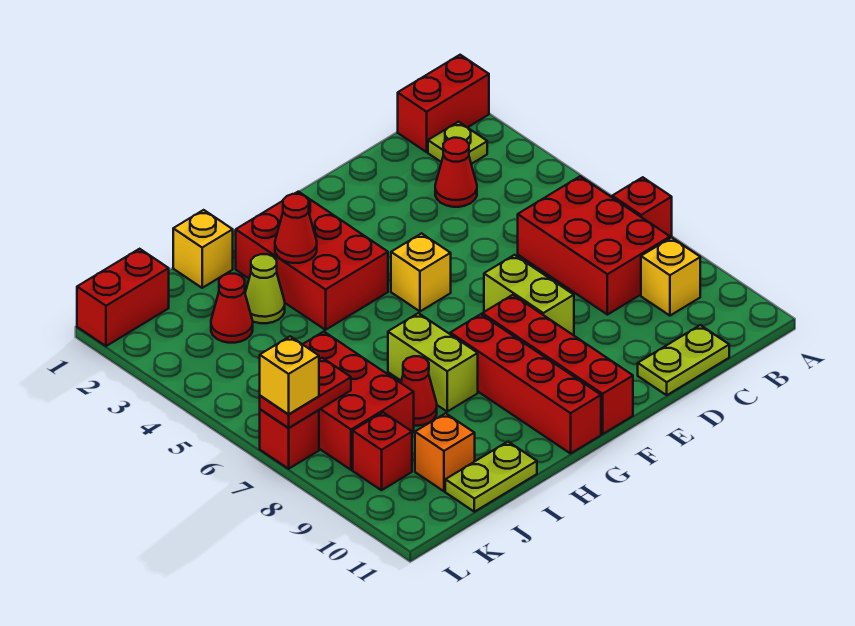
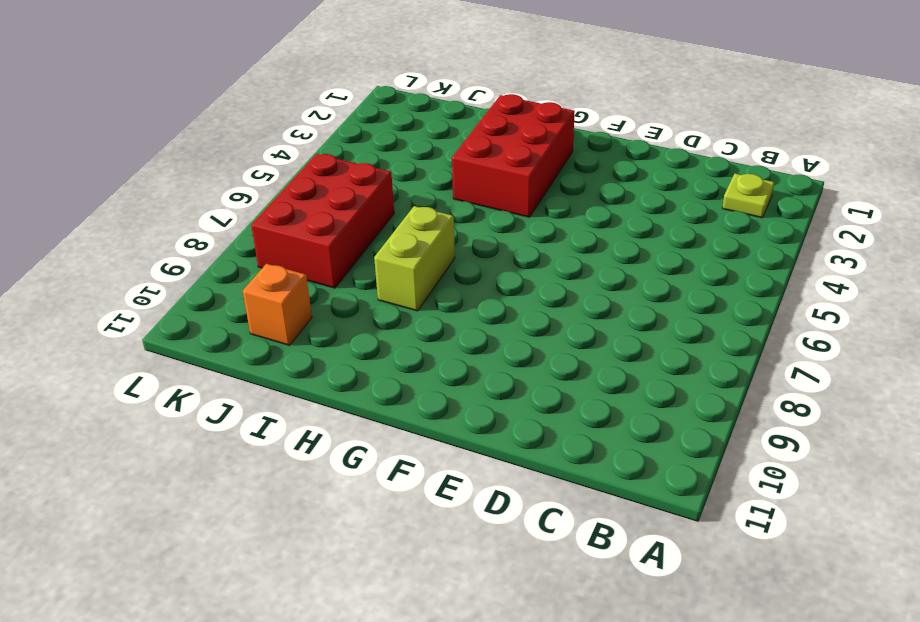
none -> red 1x2 brick [398,55,489,152]
none -> red 1x1 brick [612,177,672,238]
none -> red 2x3 brick [518,176,670,315]

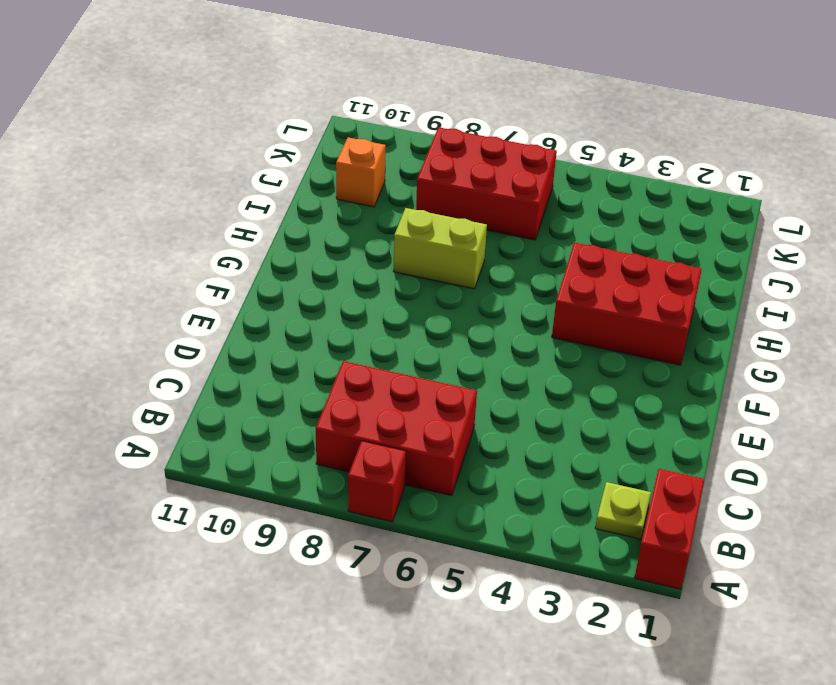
none -> yellow 1x1 brick [641,237,700,316]
none -> red 1x1 cone [435,138,477,207]
none -> lime 1x2 plate [638,325,729,395]

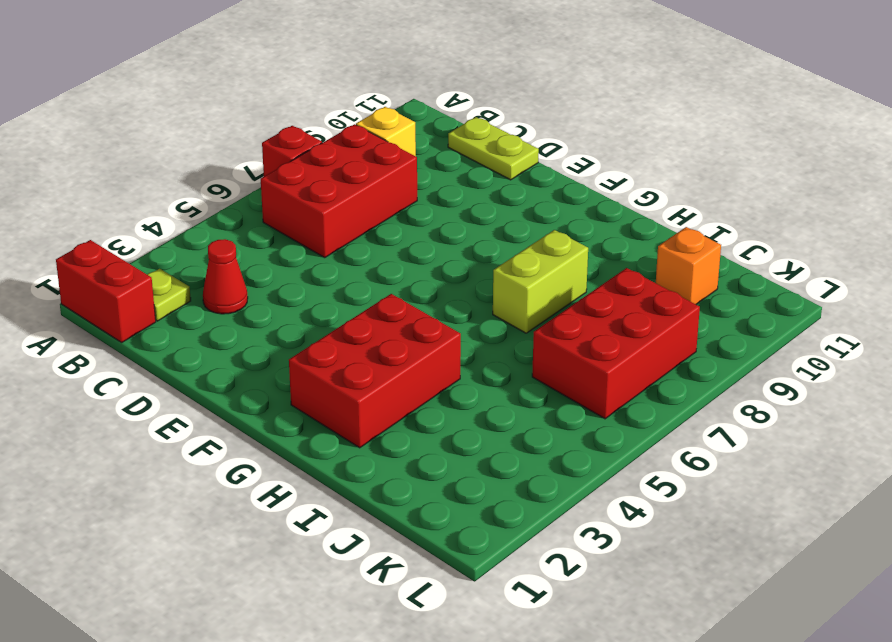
none -> lime 1x2 brick [484,255,574,335]
none -> yellow 1x1 brick [391,233,451,311]
none -> red 1x4 brick [482,295,633,434]

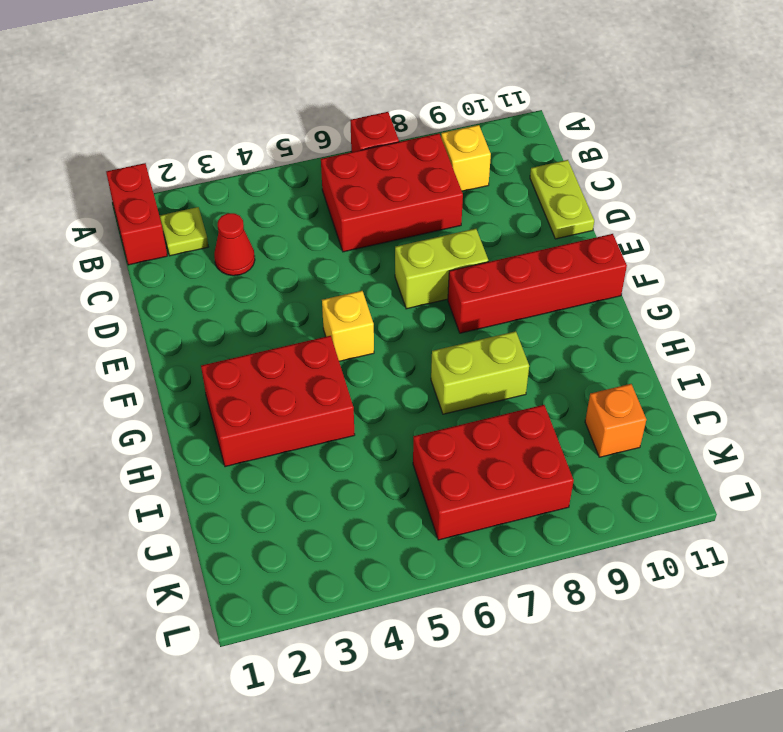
none -> red 1x4 brick [450,314,601,453]
none -> yellow 1x1 brick [173,210,233,288]
none -> lime 1x1 cone [245,254,285,323]

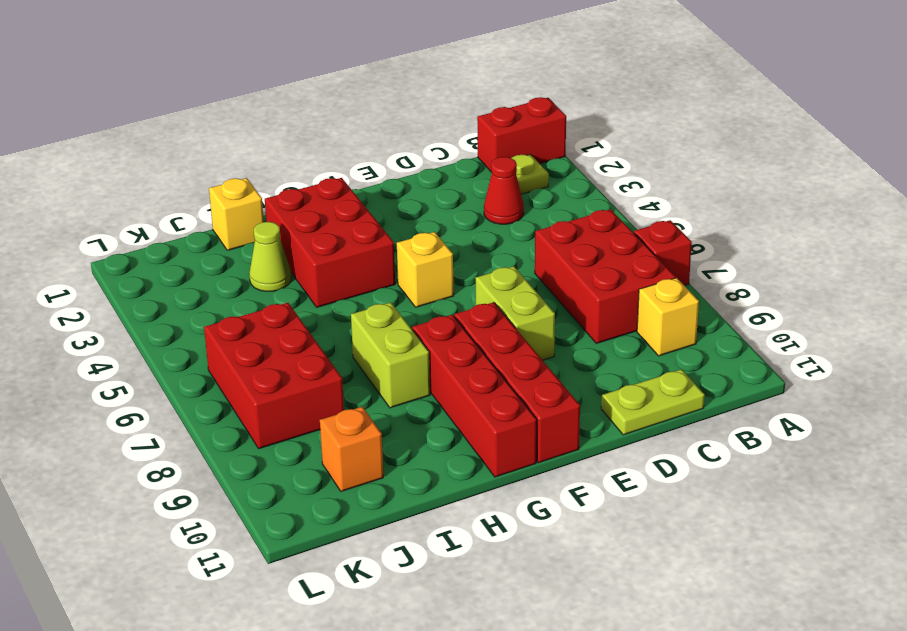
none -> red 1x1 cone [401,356,437,426]
none -> lime 1x2 plate [445,442,537,512]
none -> red 1x1 cone [211,274,253,343]

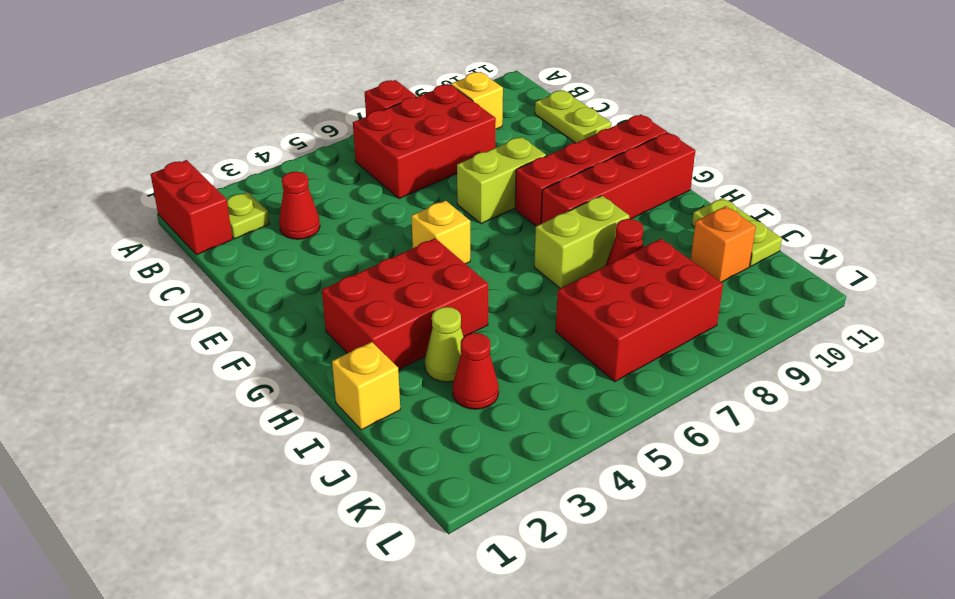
none -> red 1x2 brick [77,249,169,346]
none -> red 1x1 brick [353,412,412,490]
none -> red 1x1 brick [260,409,319,469]

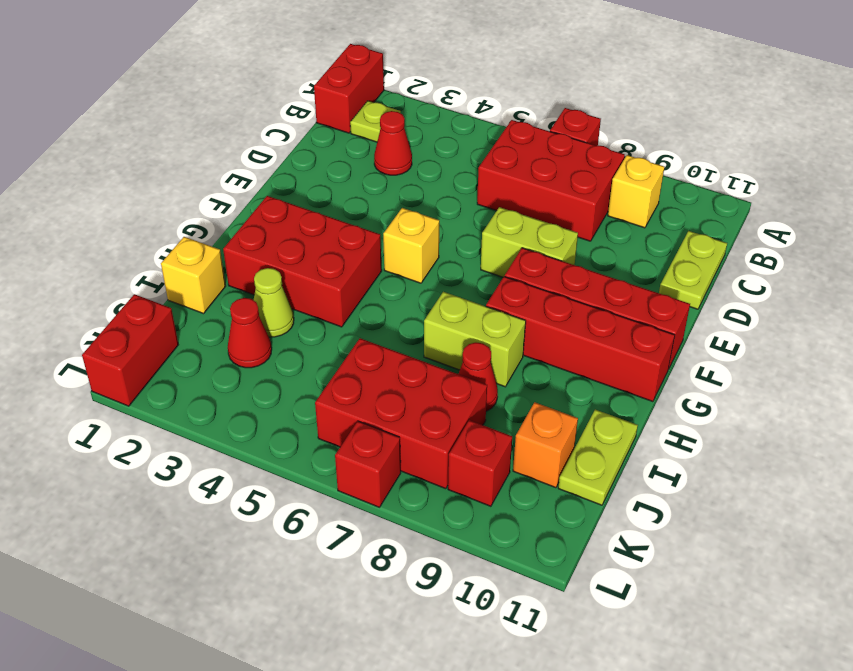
none -> red 1x1 cone [275,194,317,263]
none -> red 1x2 plate [260,358,351,428]
none -> yellow 1x1 brick [260,336,319,414]

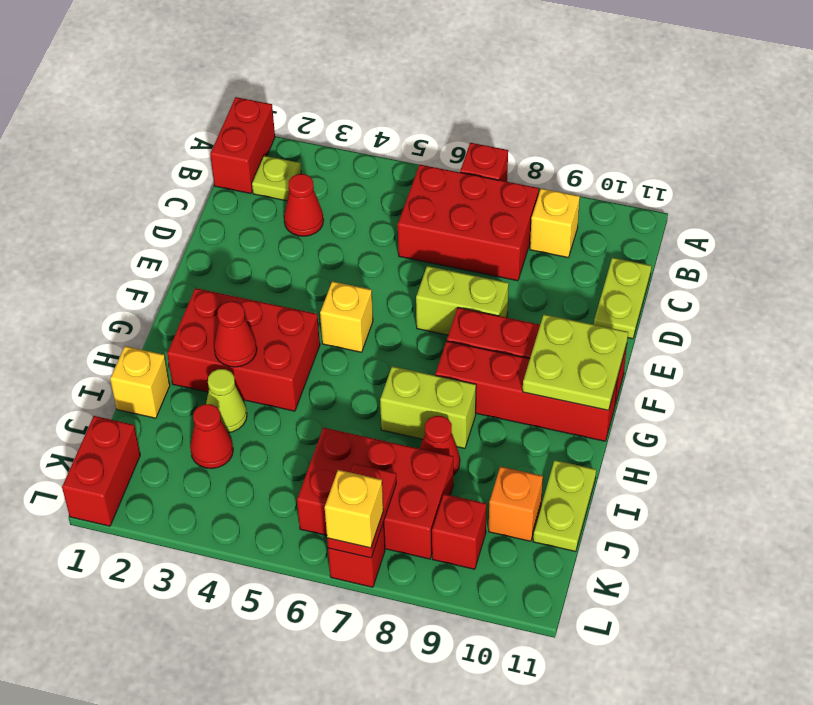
lime 2x2 plate [523,314,628,410] -> none

